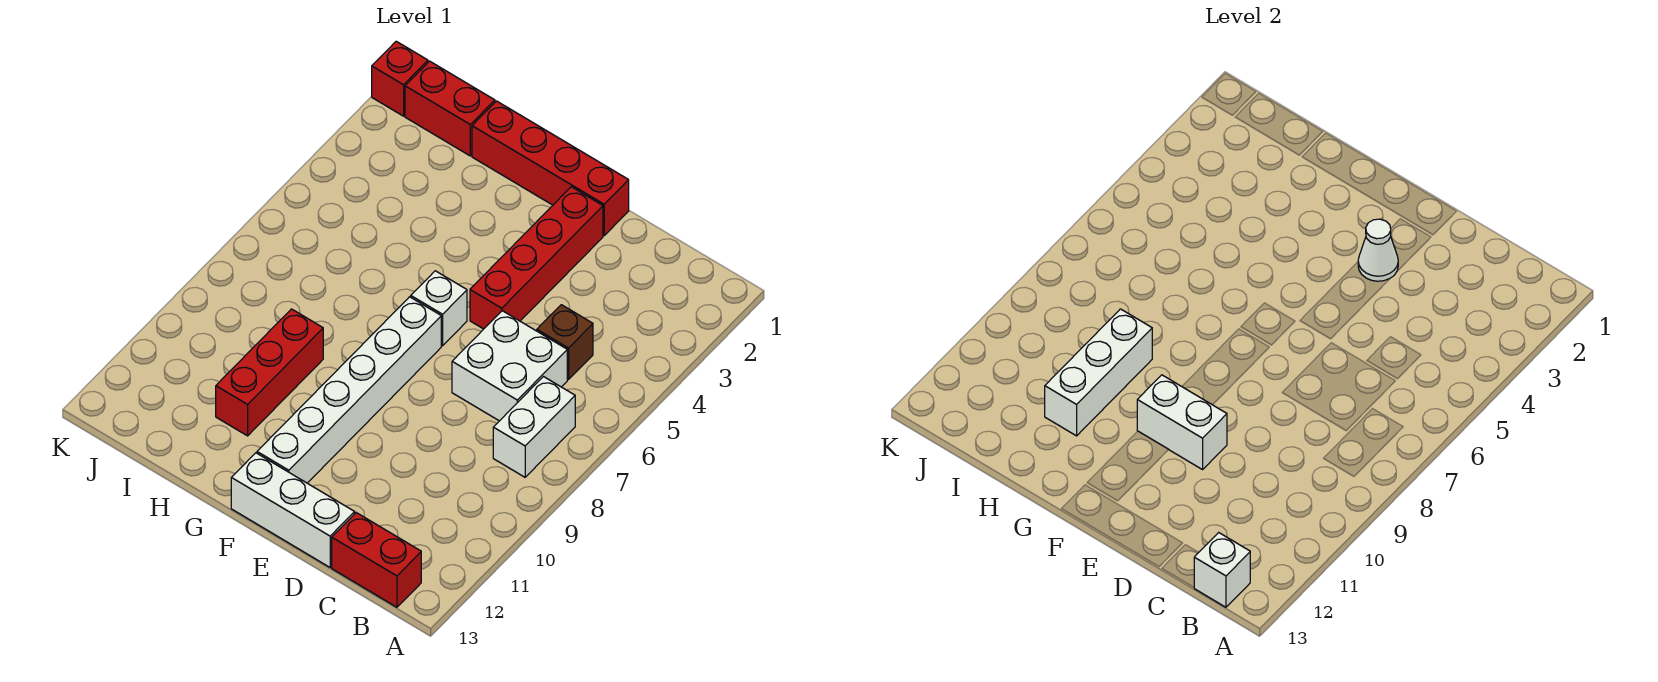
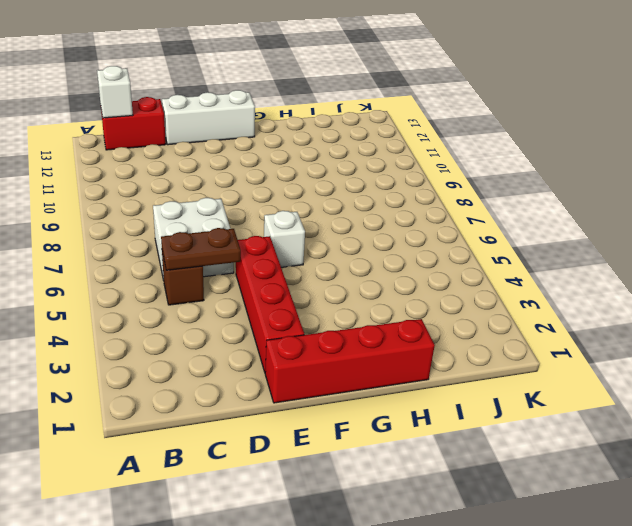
brown 1x2 plate [161,228,241,270] -> none
none -> white 1x2 brick [493,377,575,477]
none -> white 1x6 brick [257,297,441,483]
none -> red 1x3 brick [216,309,323,436]

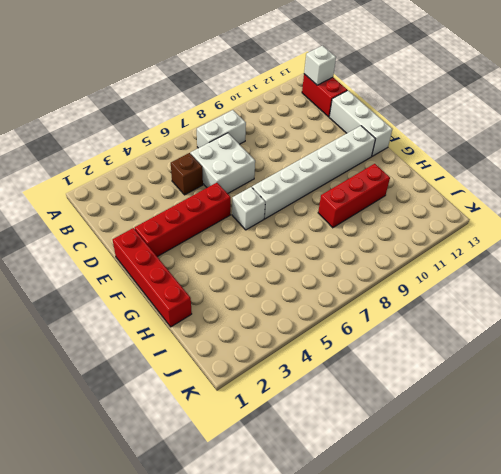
none -> red 1x2 brick [405,61,495,156]
none -> red 1x1 brick [372,41,428,116]
none -> white 1x1 cone [1358,219,1398,281]

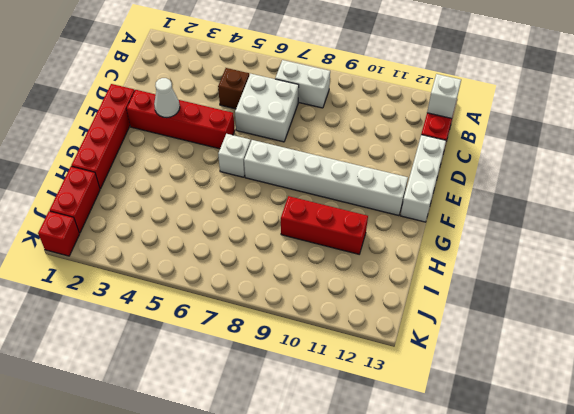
none -> white 1x2 brick [1137,375,1227,470]
none -> white 1x3 brick [1045,309,1152,436]

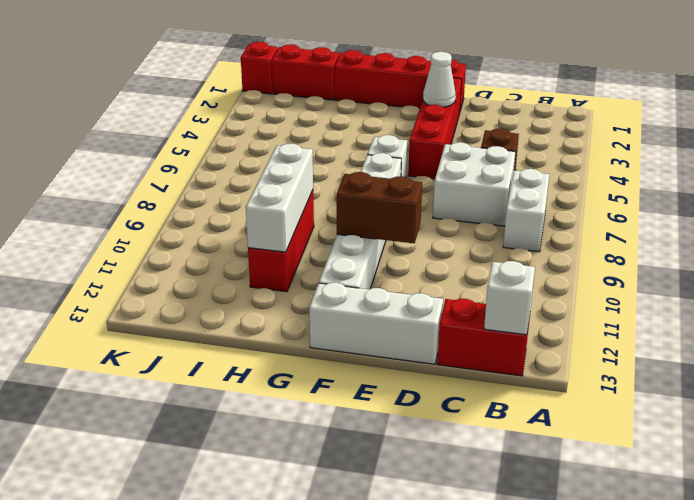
brown 1x2 brick [337,172,422,243] -> white 1x2 brick [1137,375,1227,470]

